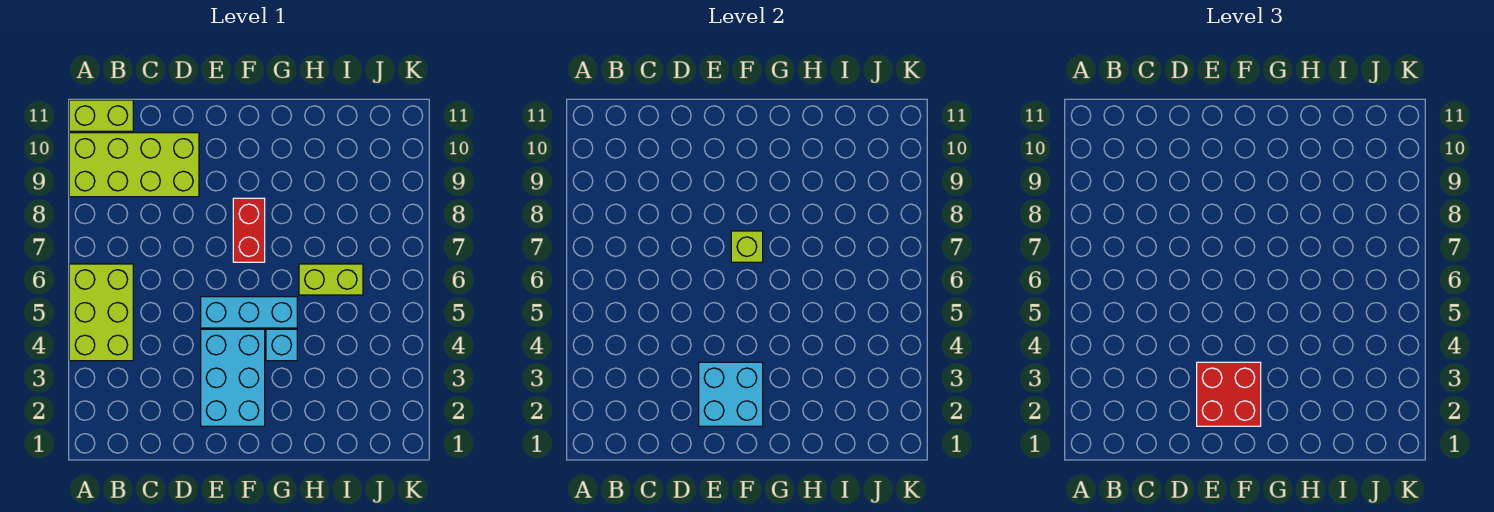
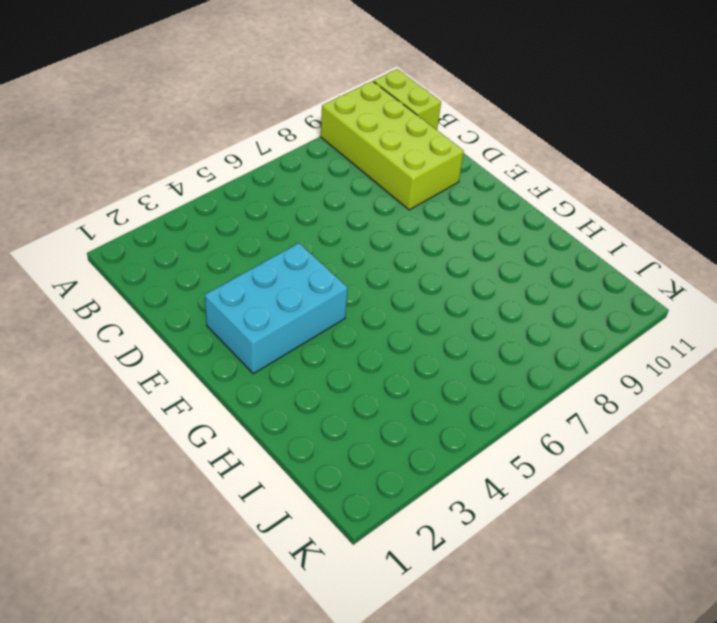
none -> lime 2x3 brick [69,264,133,361]
none -> cyan 1x3 brick [201,297,297,328]

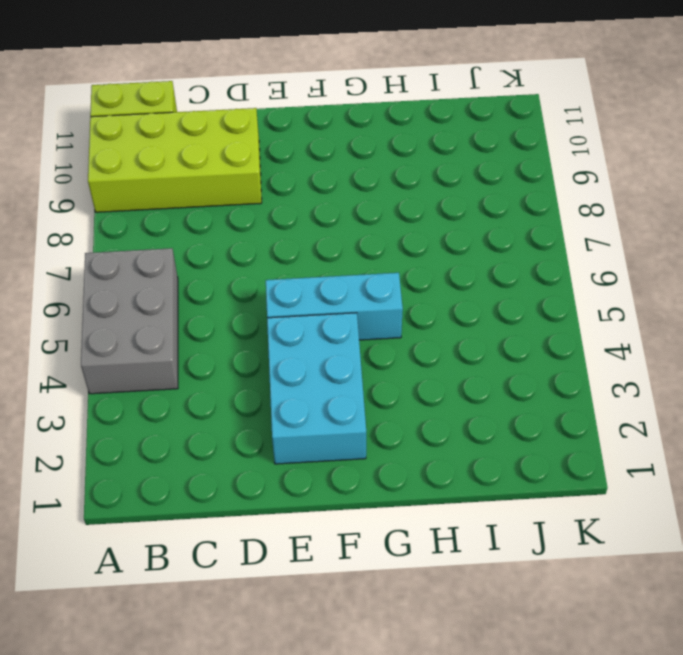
grey 2x3 brick [81,248,178,394] -> lime 2x3 brick [69,264,133,361]
none -> red 1x2 brick [233,198,265,262]
none -> cyan 1x1 brick [266,329,297,361]

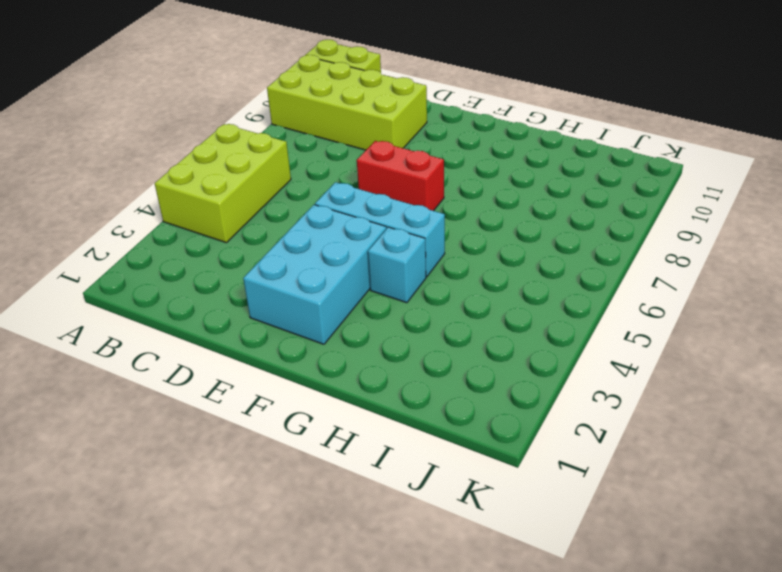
red 1x2 brick [357,141,444,211] -> red 1x2 brick turned to [233,198,265,262]
none -> lime 1x2 brick [299,264,363,295]
none -> cyan 2x2 brick [699,362,763,426]

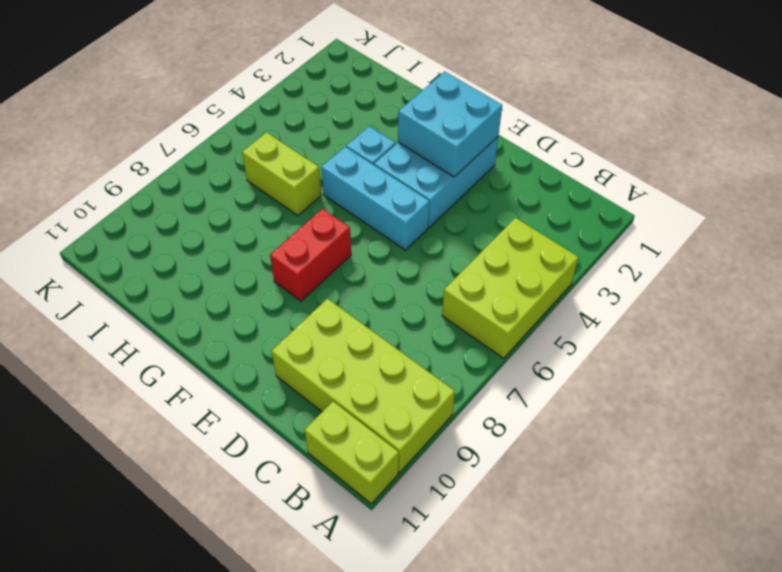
none -> lime 1x1 brick [731,231,763,262]
none -> red 2x2 brick [1197,362,1261,426]

